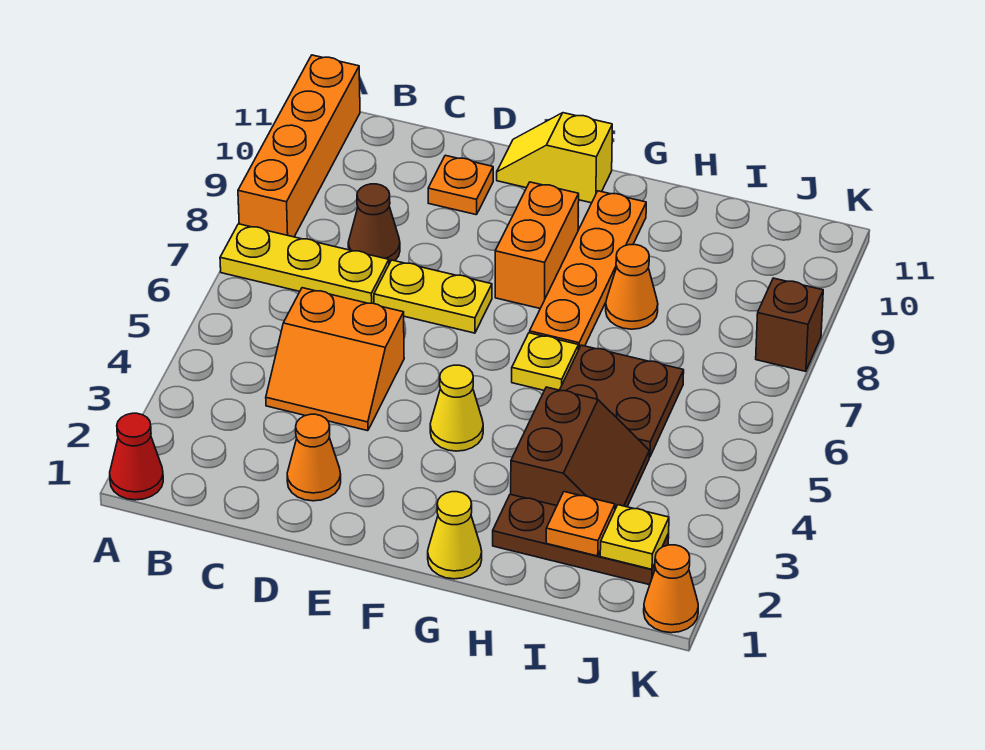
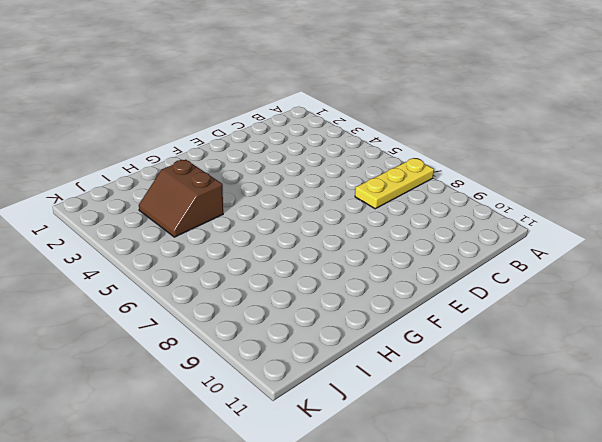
none -> red 1x1 cone [110,413,163,500]
none -> orange 1x4 brick [238,55,360,237]
none -> orange 2x2 slope [266,288,404,431]

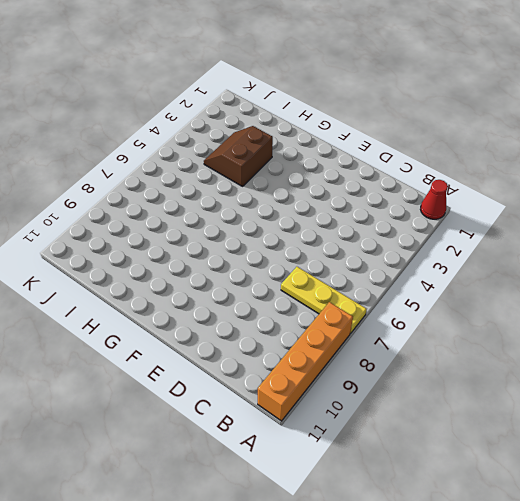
none -> orange 2x2 slope [266,288,404,431]
none -> brown 1x1 cone [348,184,400,264]
none -> orange 1x1 cone [287,414,341,501]

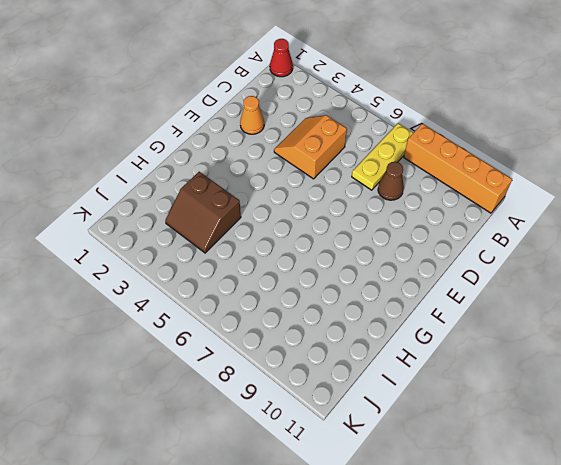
none -> yellow 1x2 plate [374,260,492,333]
none -> orange 1x1 plate [428,155,493,215]
none -> yellow 1x2 slope [497,113,612,203]

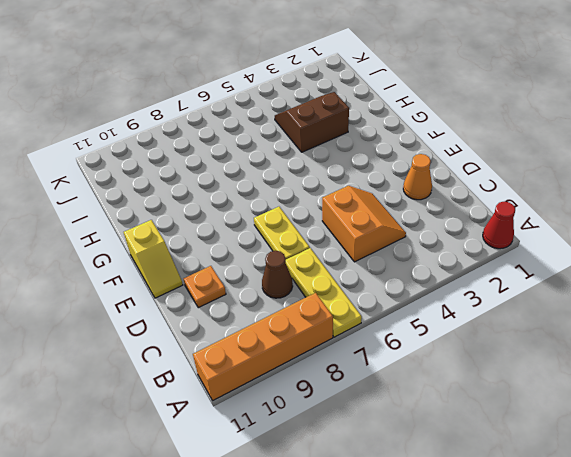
none -> yellow 1x1 cone [430,365,483,451]
none -> orange 1x2 brick [495,182,579,308]
none -> yellow 1x1 cone [428,492,482,579]

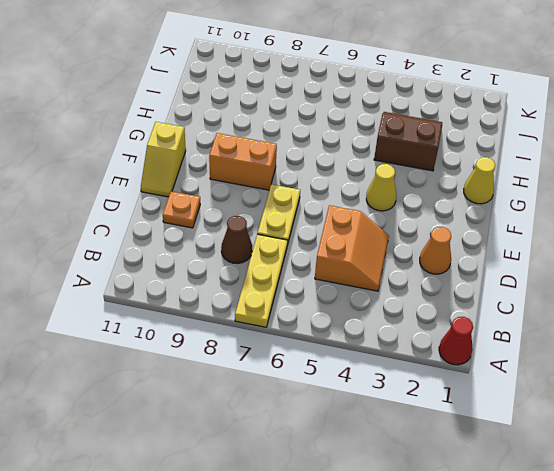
none -> orange 1x4 brick [238,55,360,237]
none -> yellow 1x1 plate [512,333,578,390]
none -> orange 1x4 plate [530,191,646,350]

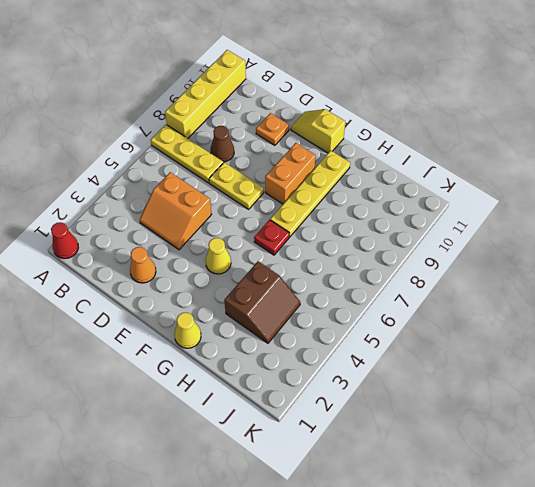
yellow 1x4 brick [165,50,246,138] -> orange 1x4 brick [238,55,360,237]
red 1x1 plate [254,220,289,255] -> yellow 1x1 plate [512,333,578,390]
yellow 1x4 plate [270,150,350,237] -> orange 1x4 plate [530,191,646,350]
none -> brown 1x3 plate [493,494,669,585]
none -> brown 2x2 plate [560,345,684,457]
none -> orange 1x1 cone [606,245,658,329]

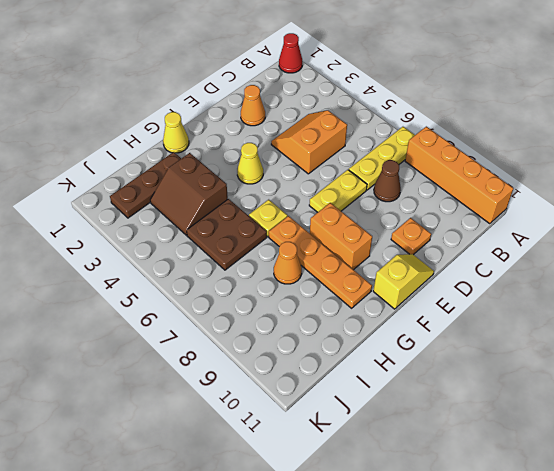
none -> orange 1x1 cone [644,545,698,633]
none -> brown 1x1 brick [756,278,823,371]
none -> orange 1x1 plate [546,492,615,556]

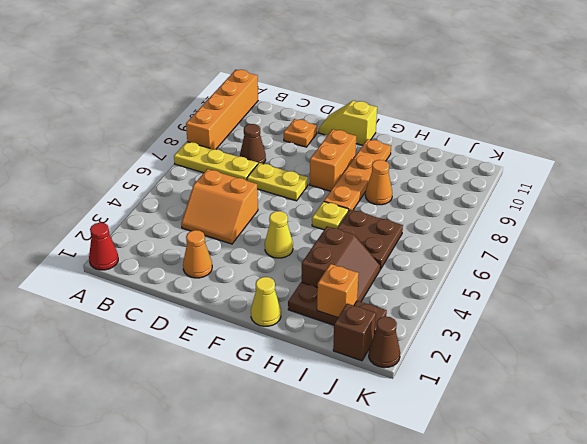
orange 1x1 brick [317,264,359,318] -> orange 1x1 plate [546,492,615,556]
brown 1x1 brick [333,304,376,361] -> brown 1x1 brick moved to [756,278,823,371]
brown 1x1 cone [369,316,400,368] -> orange 1x1 cone [644,545,698,633]
none -> yellow 1x1 plate [600,505,669,569]

